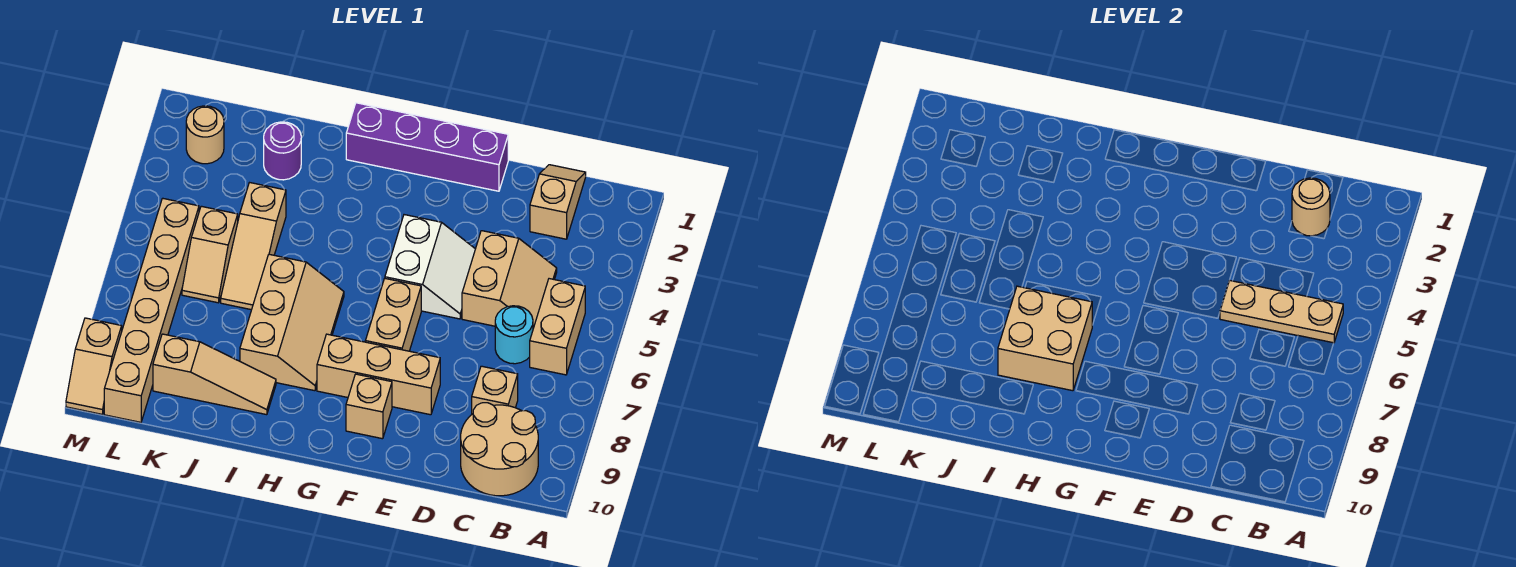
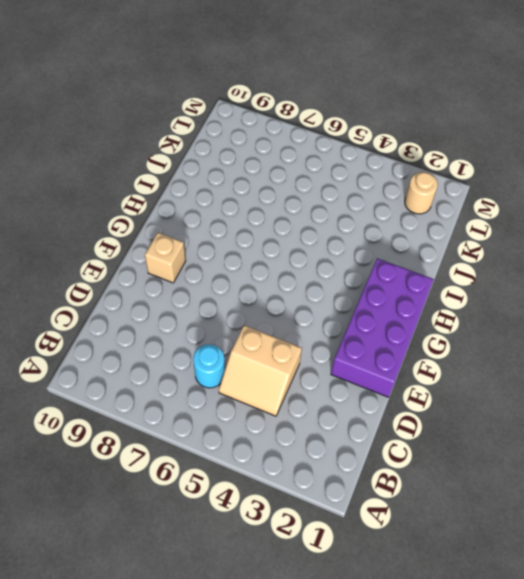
purple 2x4 brick [331,258,434,397] -> purple 1x4 brick [346,103,508,191]
none -> tan 1x2 brick [530,279,585,375]
none -> tan 2x2 round brick [461,403,538,496]
none -> tan 1x2 slope [530,165,586,239]

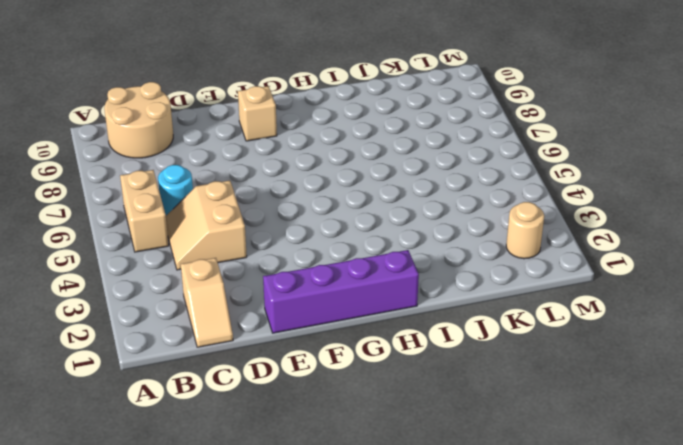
none -> tan 1x1 brick [472,366,518,414]
none -> white 2x2 slope [385,215,475,319]
none -> tan 1x3 brick [317,334,440,415]

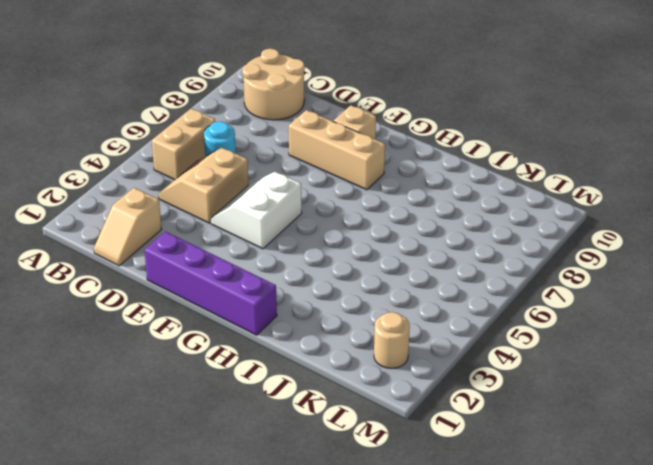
none -> tan 1x1 brick [472,366,518,414]
none -> tan 1x2 brick [365,279,421,351]
none -> tan 2x3 slope [240,254,344,391]

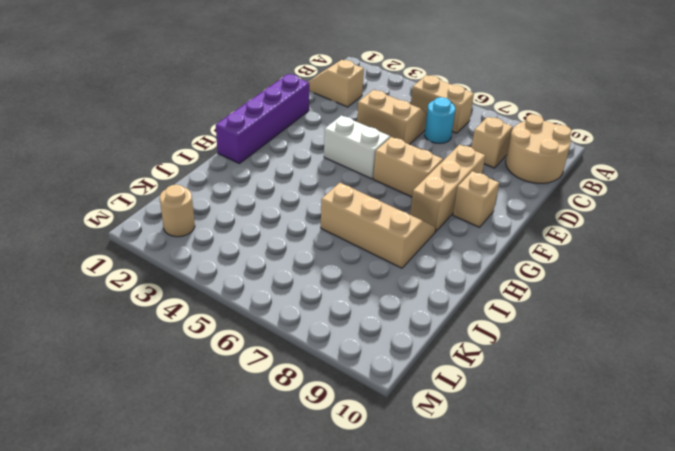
none -> tan 1x3 slope [153,334,276,415]
none -> purple 1x1 round brick [264,122,301,180]
none -> tan 1x3 slope [221,183,286,310]

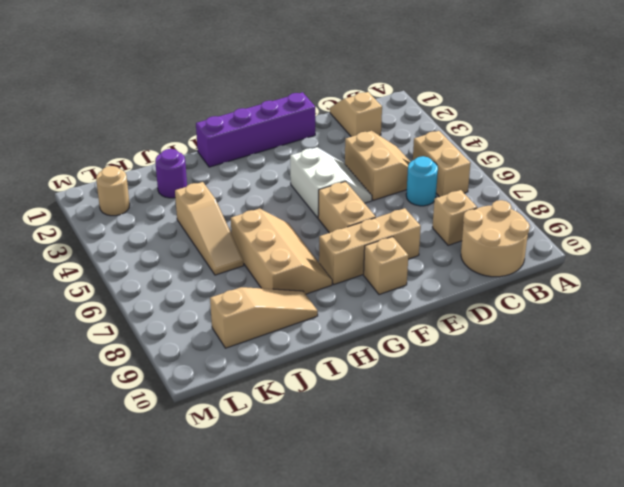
none -> tan 1x2 slope [182,206,238,303]
none -> tan 1x6 brick [104,198,199,422]
none -> tan 1x2 slope [66,318,122,414]

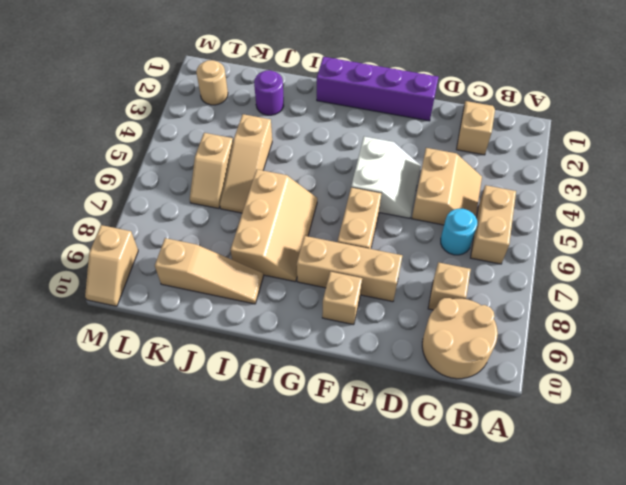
none -> tan 1x6 brick [104,198,199,422]
none -> tan 1x3 plate [1220,280,1343,343]
none -> tan 1x1 round brick [1292,178,1330,236]

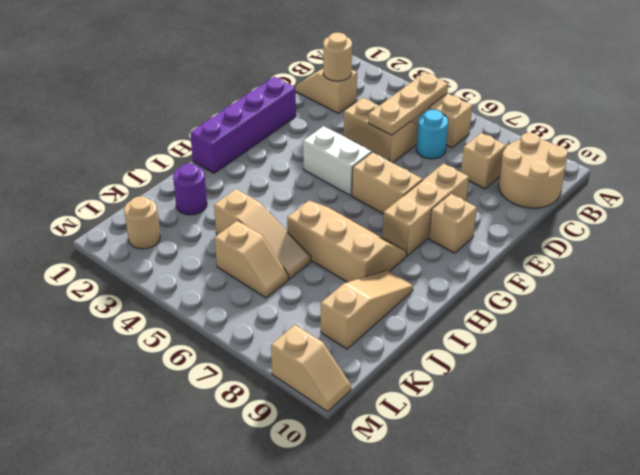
none -> tan 1x6 brick [104,198,199,422]
none -> tan 2x2 brick [998,286,1092,391]

